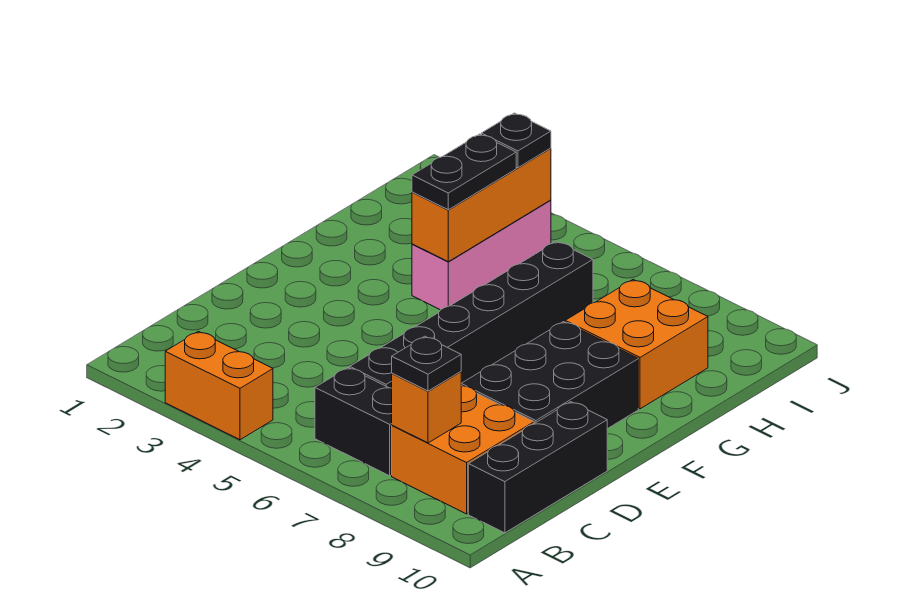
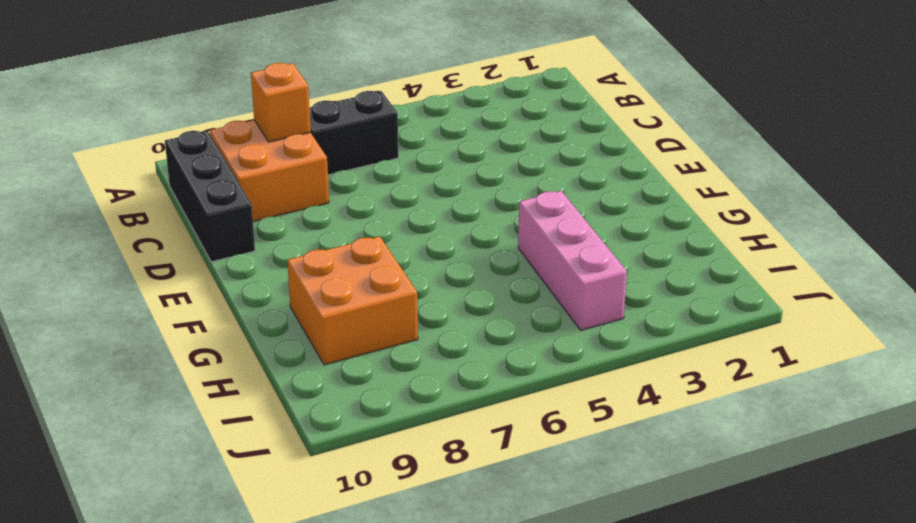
none -> orange 1x2 brick [165,331,273,440]
none -> black 1x6 brick [350,241,593,388]
none -> black 2x3 brick [461,322,638,429]

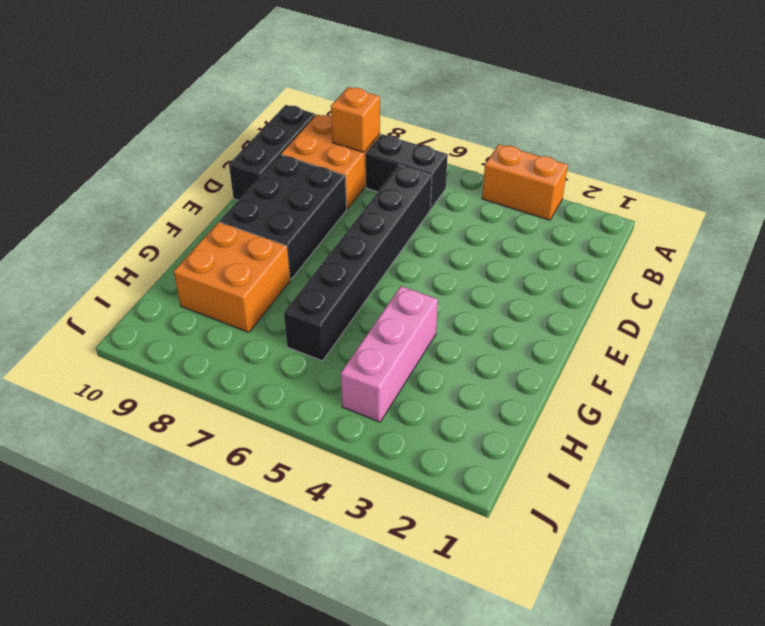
none -> orange 1x3 brick [412,148,551,262]
none -> black 1x1 plate [392,336,461,391]
none -> black 1x2 plate [412,134,516,210]

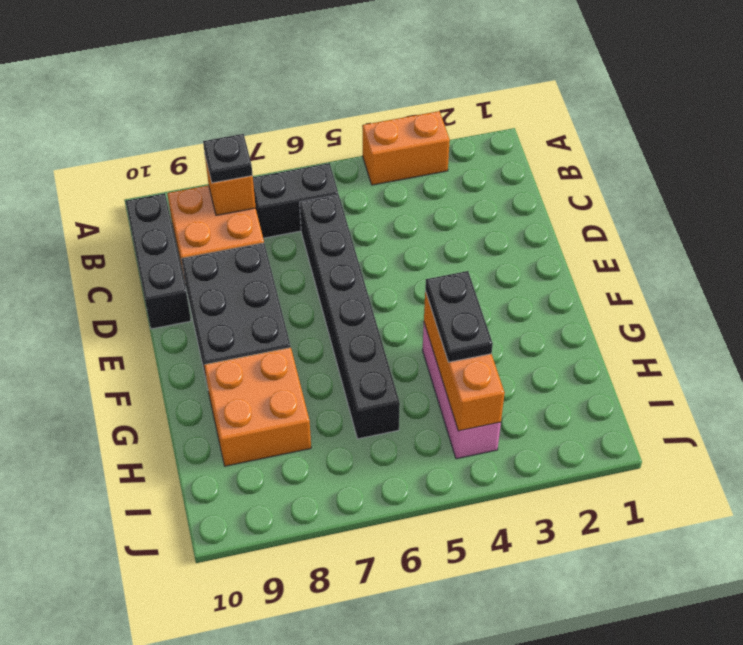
none -> black 1x1 plate [481,113,551,168]

